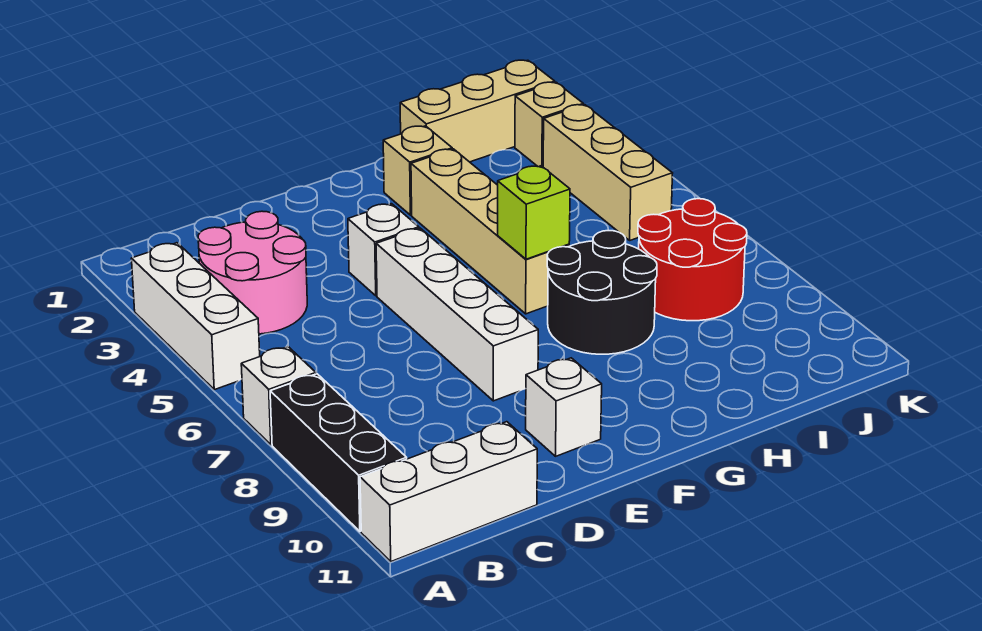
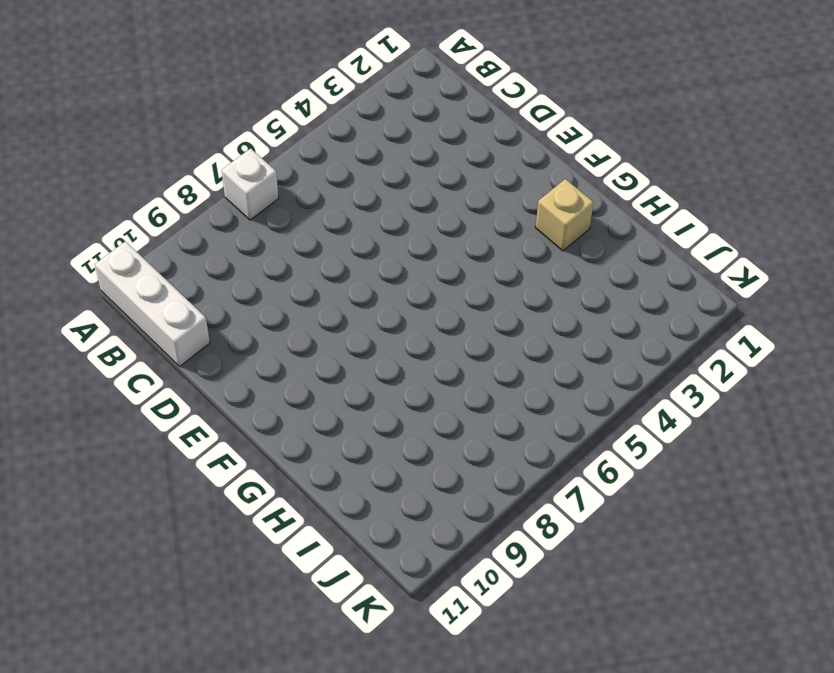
none -> white 1x3 brick [131,243,260,390]
none -> black 1x3 brick [270,374,407,531]
none -> pink 2x2 round brick [198,211,307,334]

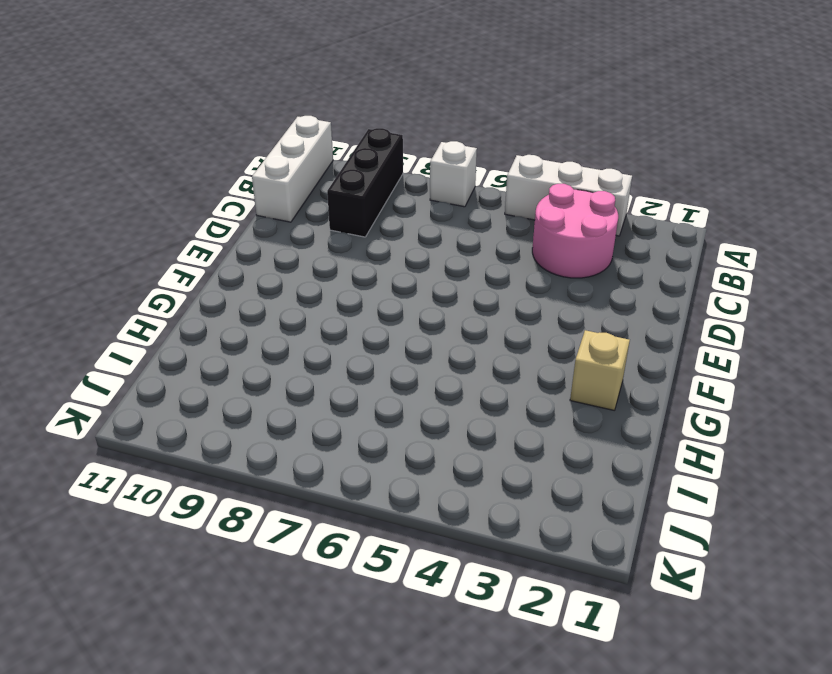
black 1x3 brick [327,128,403,237] -> black 1x3 brick turned to [270,374,407,531]
none -> white 1x1 brick [348,204,419,296]
none -> white 1x4 brick [376,228,538,401]
none -> white 1x1 brick [526,358,602,456]

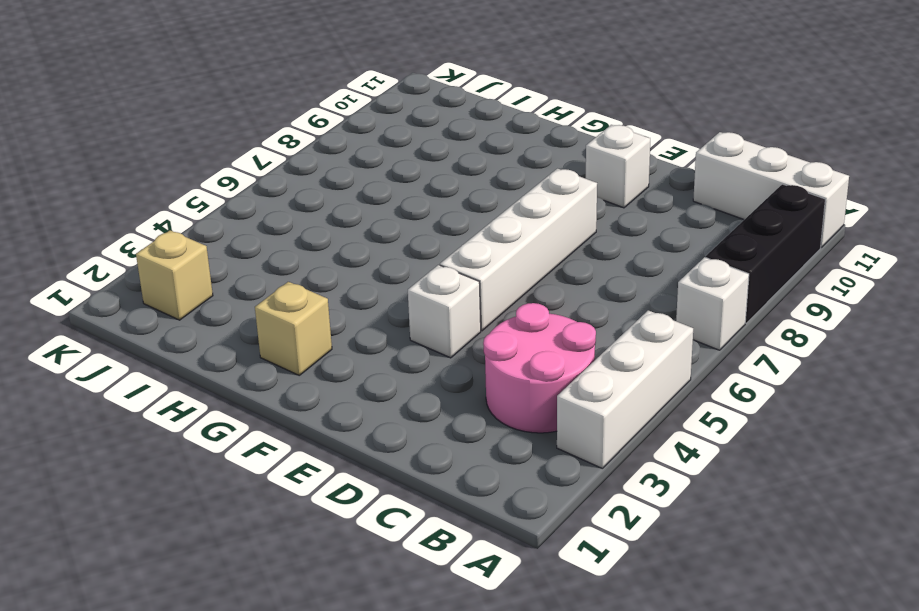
none -> tan 1x4 brick [411,149,569,314]
none -> black 2x2 round brick [547,231,657,354]
none -> tan 1x3 brick [400,60,555,162]

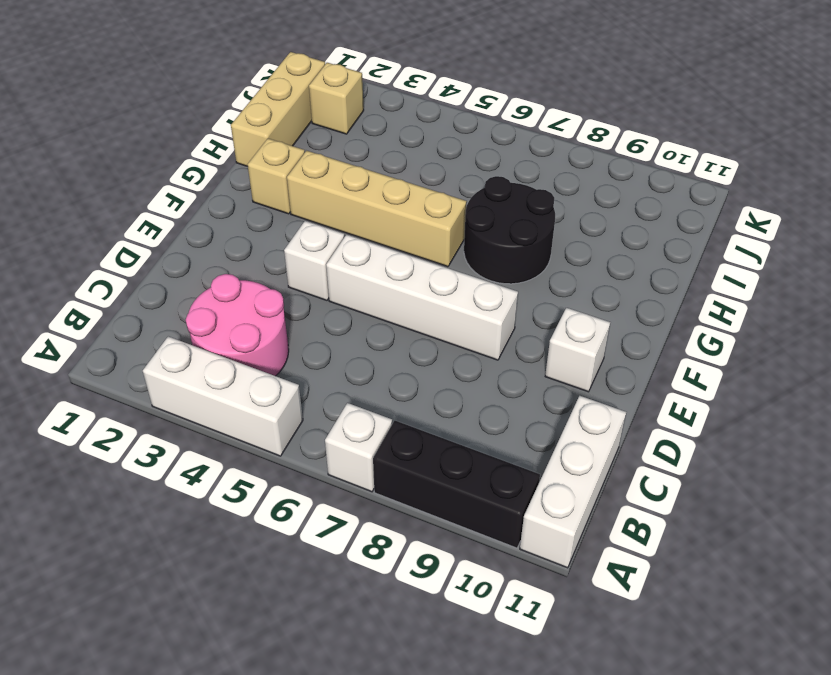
none -> red 2x2 round brick [638,199,747,321]
none -> tan 1x3 brick [543,105,673,240]
none -> lime 1x1 brick [498,166,570,259]

